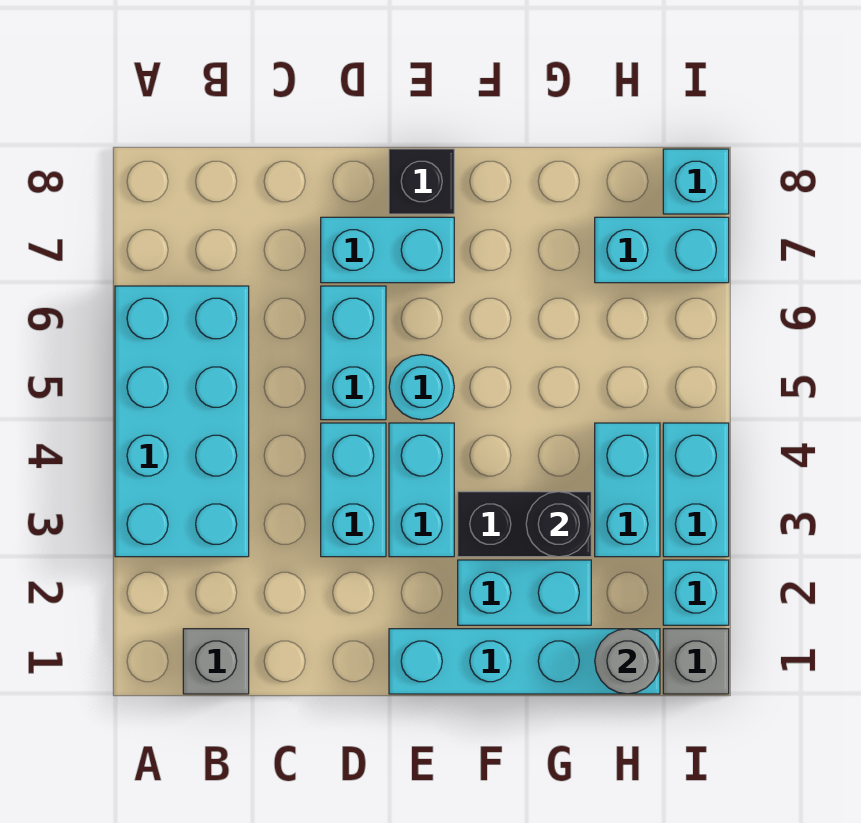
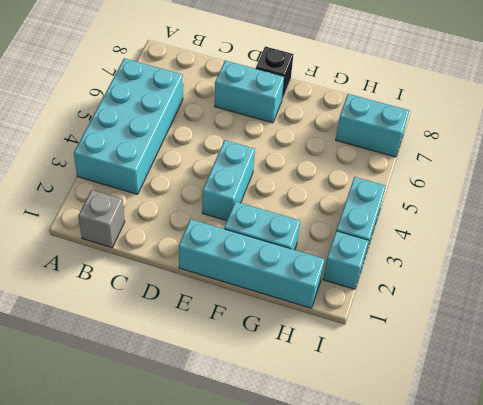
none -> cyan 1x2 brick [321,423,386,557]
none -> cyan 1x2 brick [321,286,386,420]
none -> cyan 1x1 round brick [389,355,454,420]

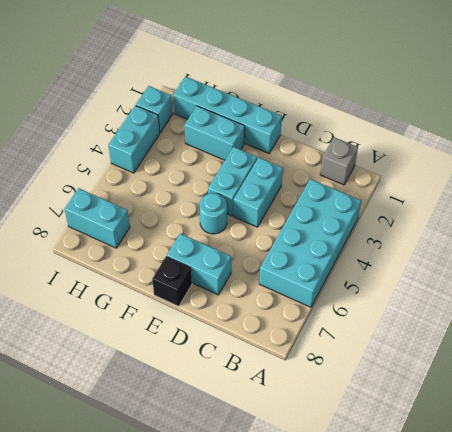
none -> cyan 1x2 brick [321,286,386,420]
none -> black 1x2 brick [458,492,591,557]
none -> cyan 1x2 brick [595,423,660,557]

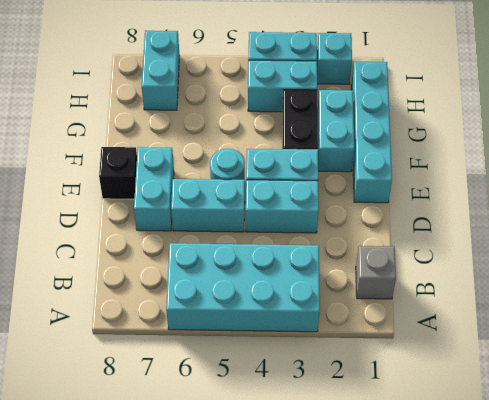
none -> grey 1x1 brick [663,629,729,694]
none -> cyan 1x1 brick [663,149,729,214]
none -> black 1x1 round brick [526,492,591,557]

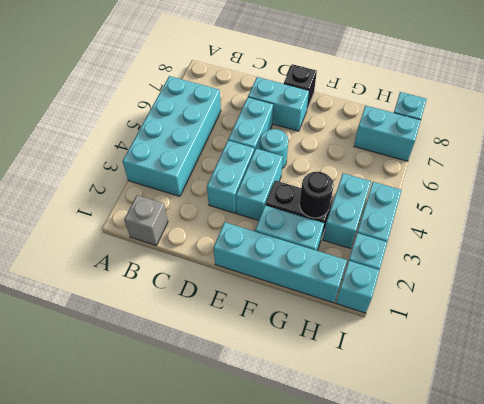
cyan 1x1 brick [336,261,380,313] -> grey 1x1 brick [663,629,729,694]
none -> grey 1x1 round brick [595,629,660,694]

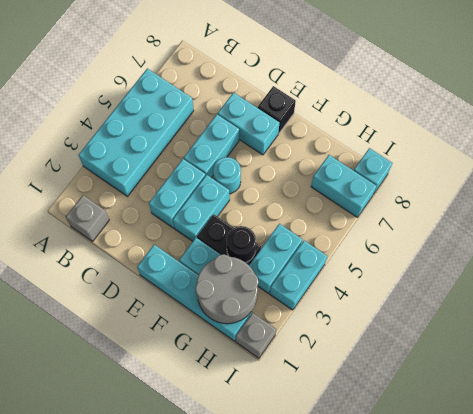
grey 2x2 round brick [195,254,258,324] -> grey 1x1 round brick [595,629,660,694]
none -> cyan 1x1 brick [663,560,729,625]

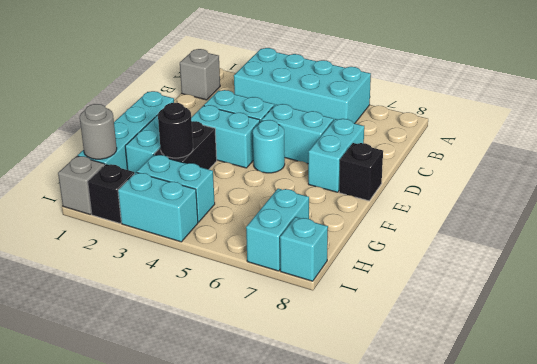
black 1x1 brick [88,164,134,223] -> cyan 1x1 brick [663,560,729,625]

